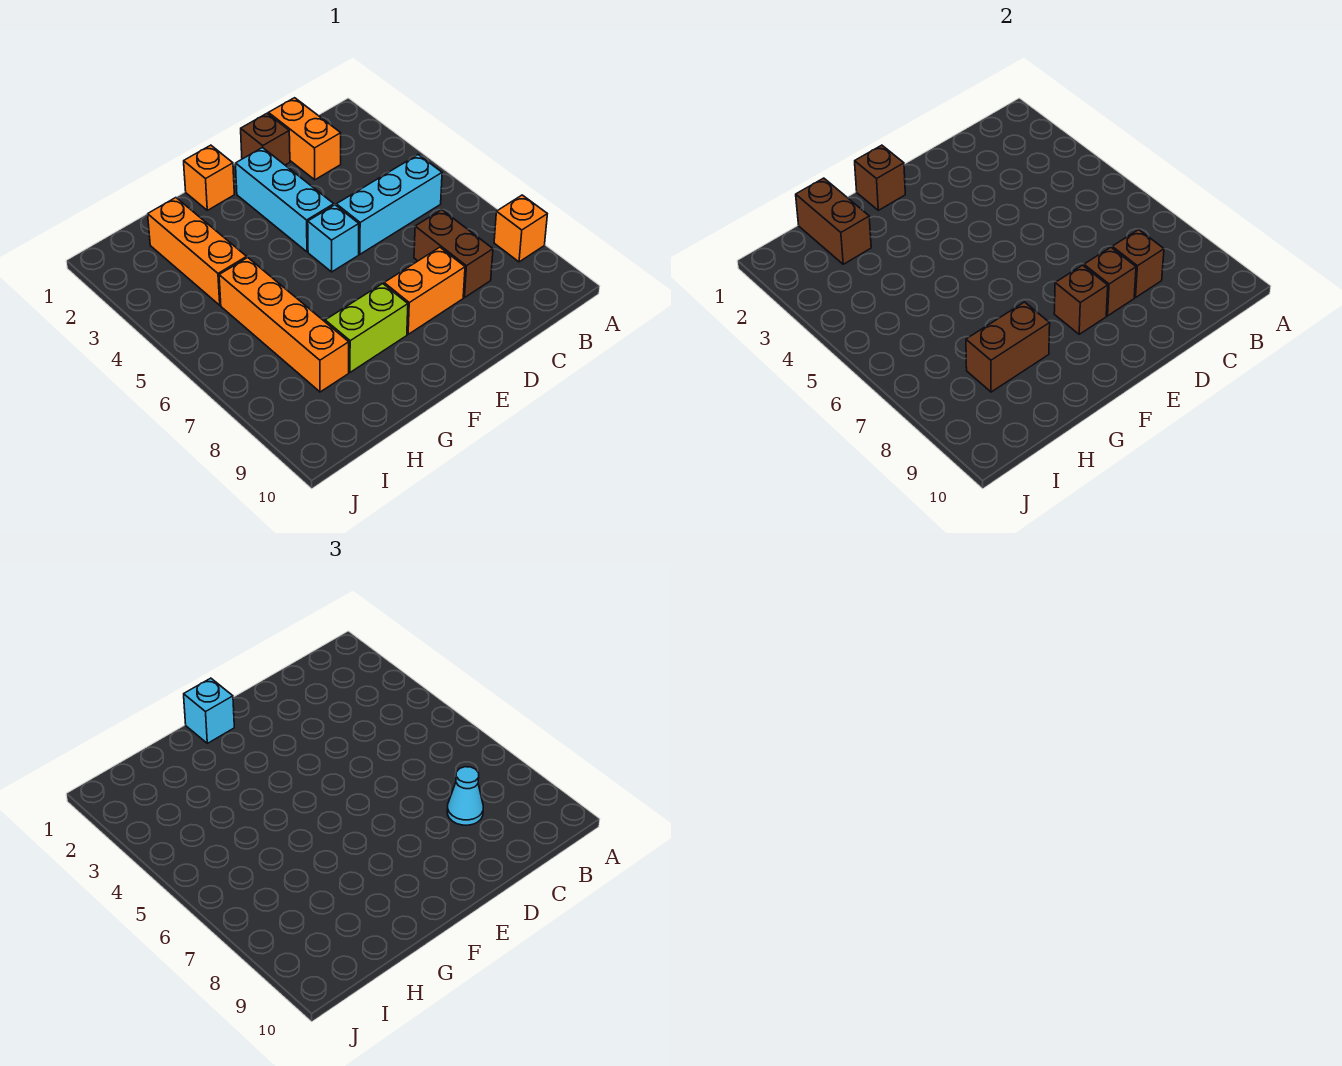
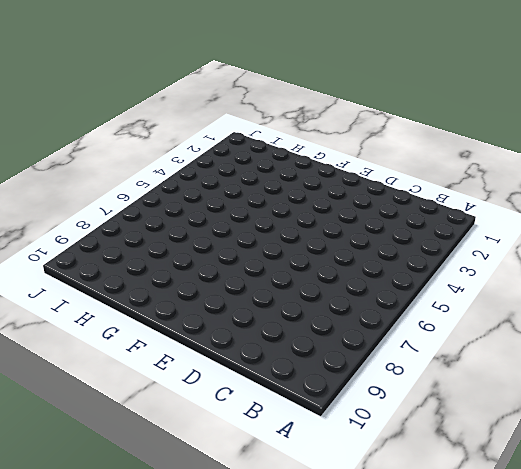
none -> orange 1x1 brick [494,195,547,262]
none -> cyan 1x3 brick [336,155,442,254]
none -> orange 1x2 brick [268,98,341,180]

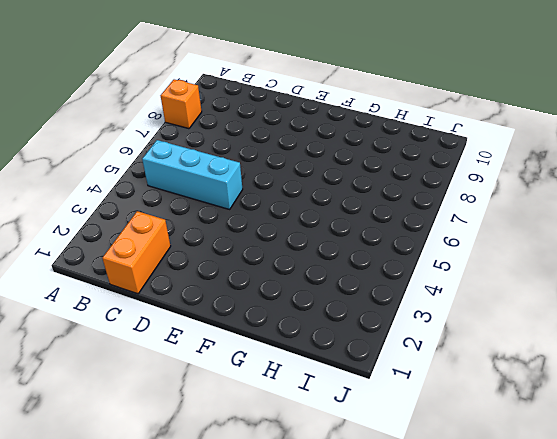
none -> brown 1x2 brick [414,210,493,298]
none -> brown 1x1 brick [241,113,290,165]
none -> orange 1x2 brick [384,247,465,334]

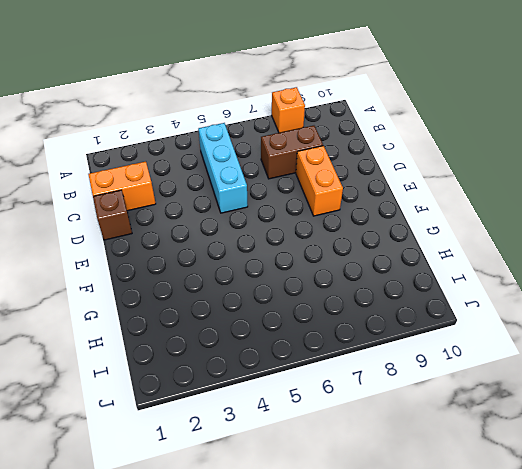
none -> cyan 1x3 brick [236,147,334,252]
none -> cyan 1x1 brick [308,205,359,272]
none -> orange 1x1 brick [184,145,234,210]

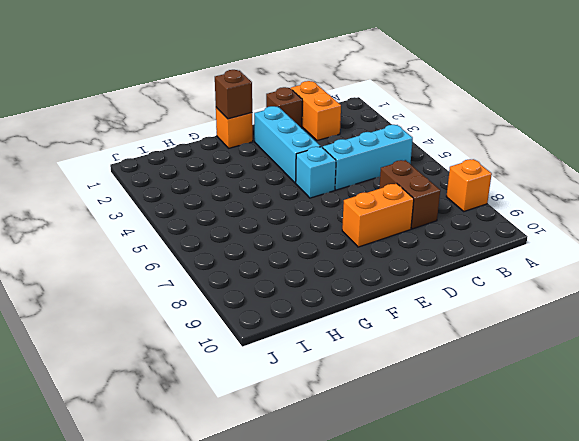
none -> lime 1x2 brick [325,284,408,372]
none -> orange 1x3 brick [148,198,247,305]
none -> orange 1x4 brick [219,258,349,392]

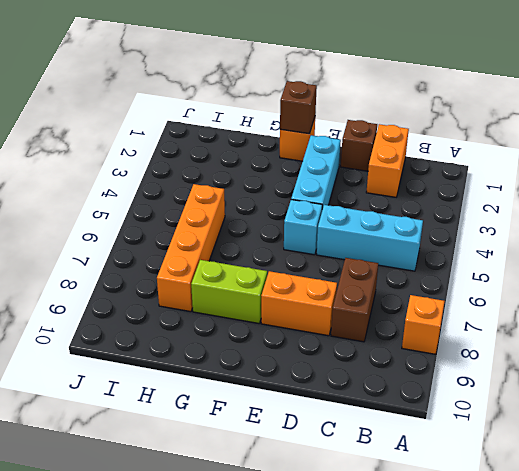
none -> orange 1x3 brick [148,198,247,305]
none -> brown 1x1 brick [1112,230,1164,298]
none -> brown 1x1 brick [1084,247,1136,316]

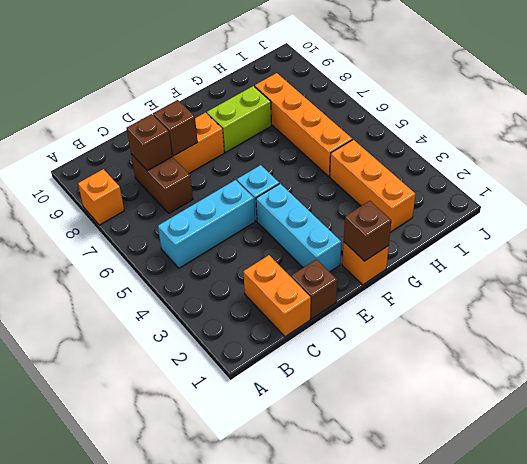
none -> brown 1x1 brick [1054,265,1108,334]
none -> brown 1x2 brick [966,302,1050,392]
none -> brown 1x2 brick [796,178,871,264]

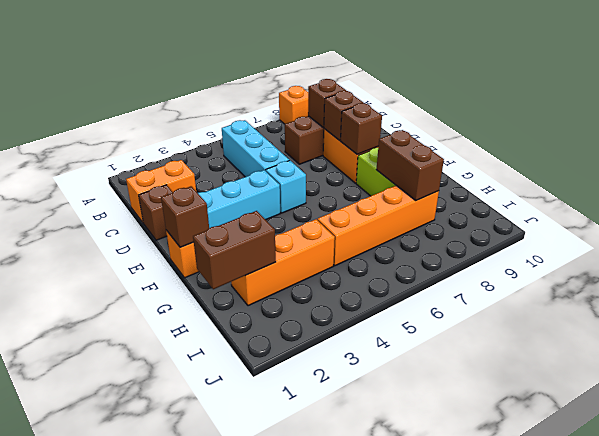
none -> cyan 1x1 cone [447,767,483,825]
none -> cyan 1x1 brick [184,678,234,743]

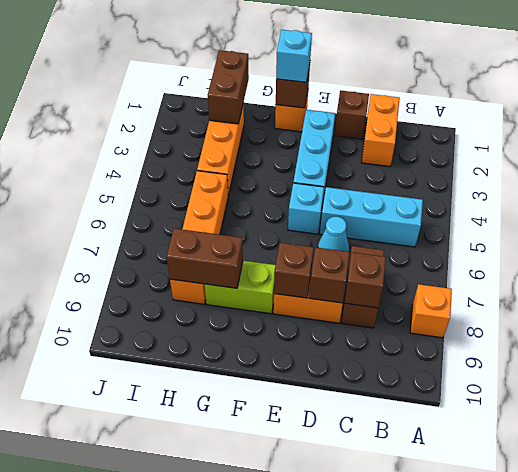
cyan 1x1 cone [318,216,349,252] -> cyan 1x1 cone moved to [447,767,483,825]

